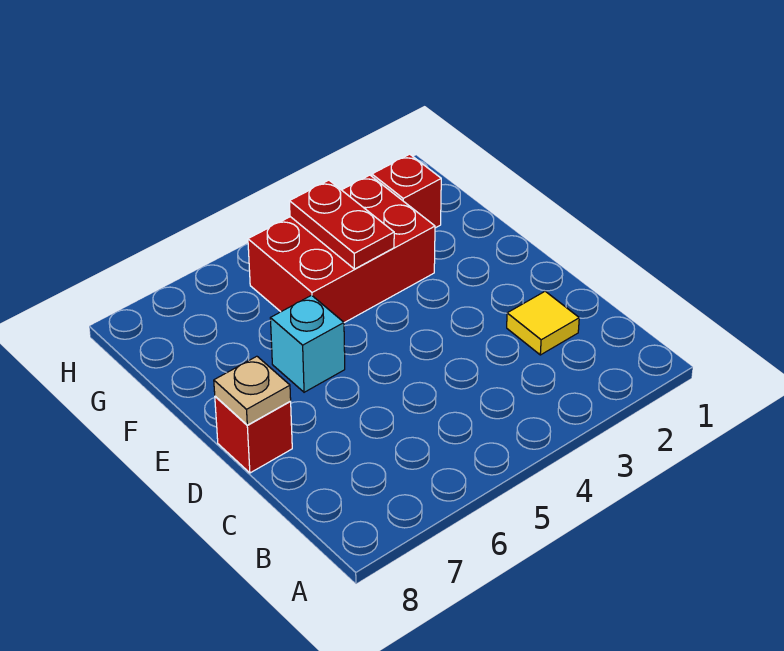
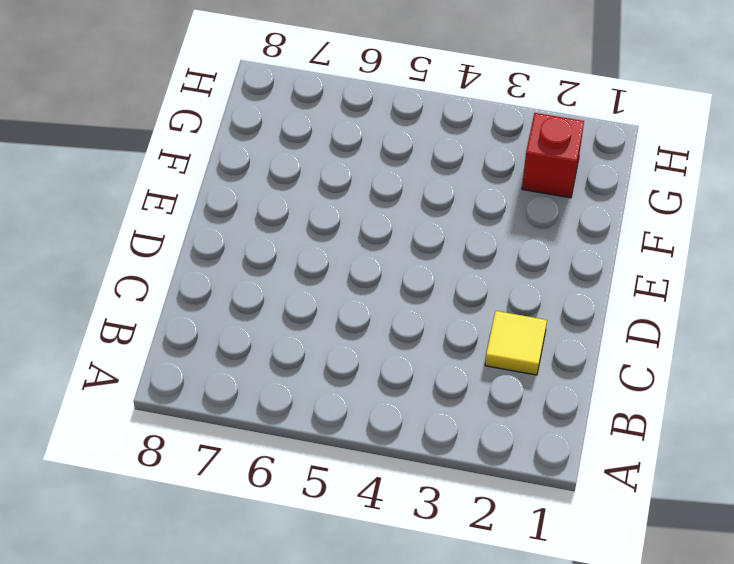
none -> red 1x1 brick [215,396,292,473]
none -> cyan 1x1 brick [270,295,345,392]

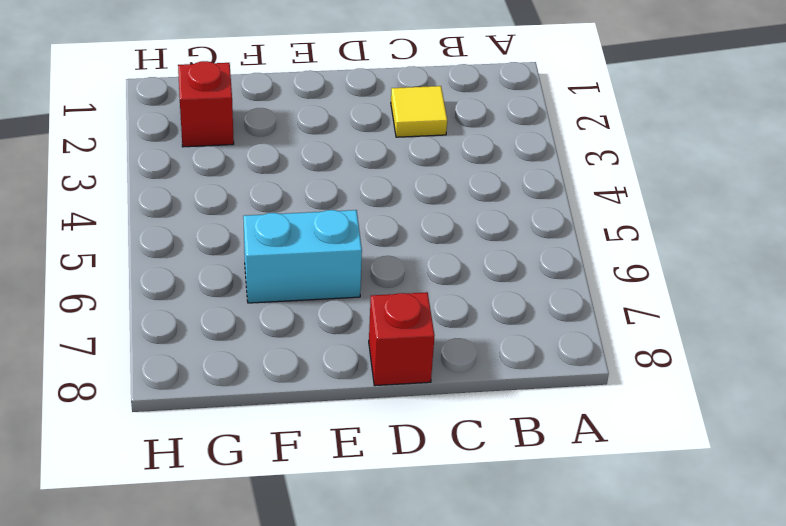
cyan 1x2 brick [243,210,362,303] -> cyan 1x1 brick [270,295,345,392]
none -> red 2x3 brick [248,175,435,323]
none -> tan 1x1 plate [214,356,291,425]

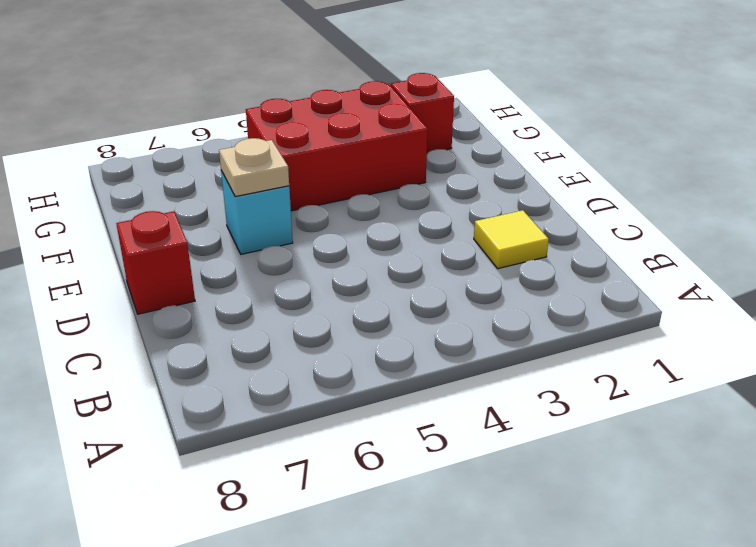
tan 1x1 plate [219,138,289,197] -> tan 1x1 plate moved to [214,356,291,425]
none -> red 1x2 plate [290,180,394,269]

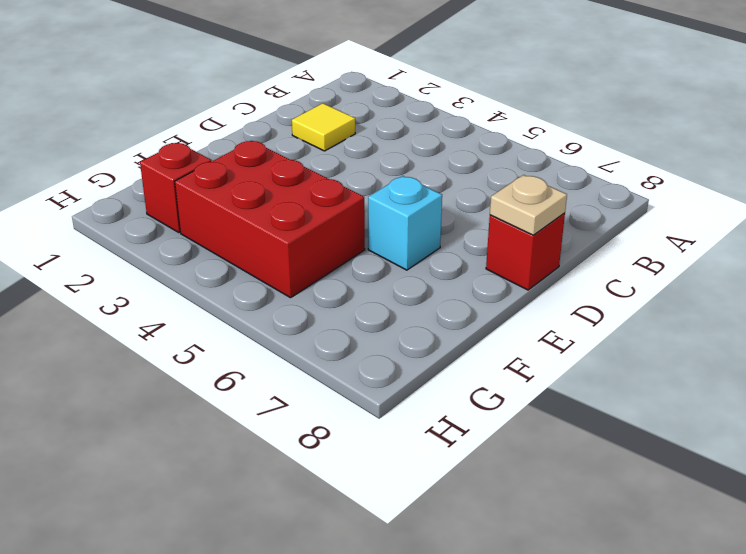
none -> red 1x2 plate [290,180,394,269]

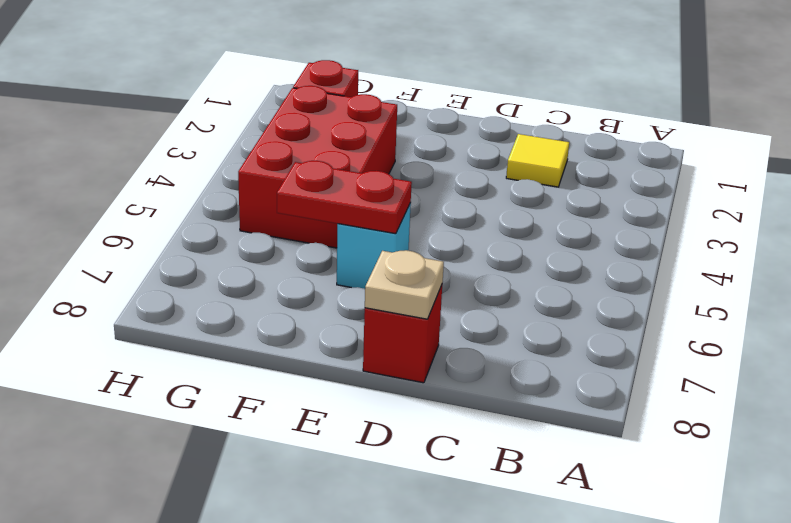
red 1x2 plate [277,161,412,234] -> red 1x2 plate moved to [290,180,394,269]

